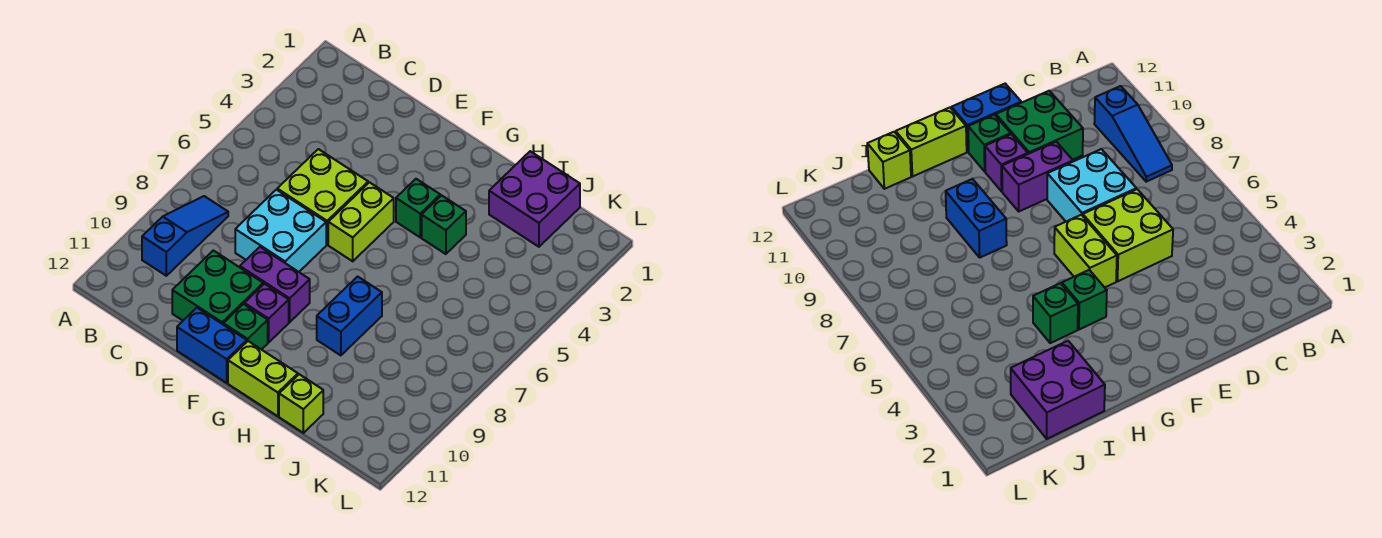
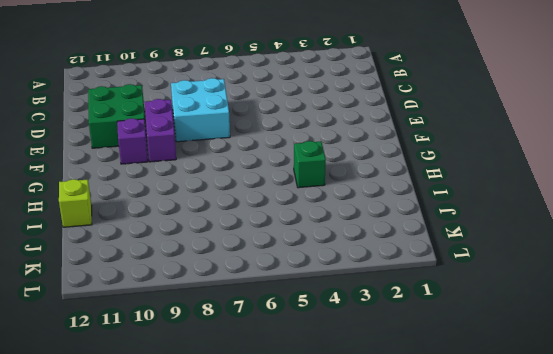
none -> blue 1x3 slope [142,196,228,276]
none -> lime 2x2 brick [277,149,368,245]
none -> blue 1x2 brick [177,308,247,383]

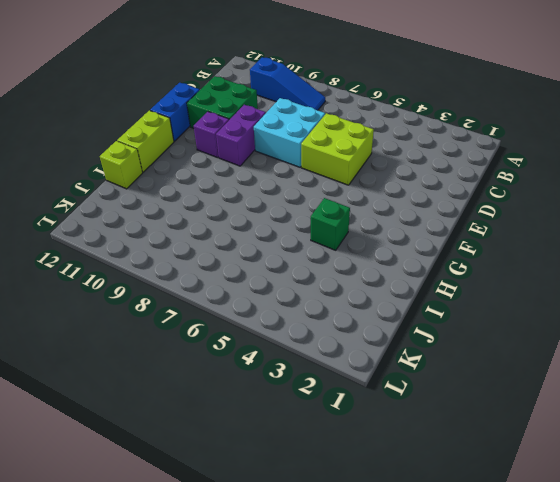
none -> lime 1x2 brick [328,182,394,261]
none -> green 1x1 brick [223,304,268,350]
none -> green 1x1 brick [396,179,440,237]

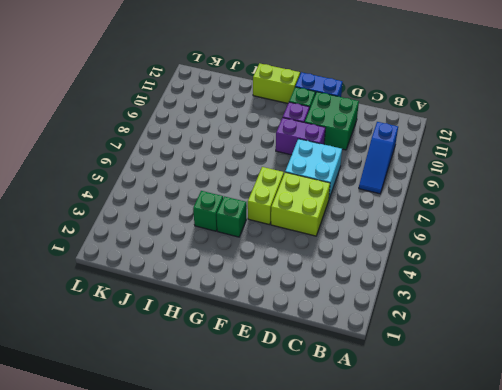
none -> blue 1x2 brick [317,277,382,355]
none -> purple 2x2 brick [489,151,580,247]
none -> lime 1x1 brick [279,374,323,433]

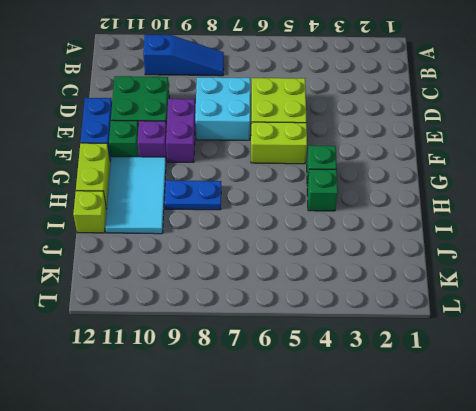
cyan 2x3 tile [105,156,166,234] -> none
blue 1x2 plate [165,180,221,210] -> blue 1x2 brick [317,277,382,355]
none -> purple 2x2 brick [489,151,580,247]

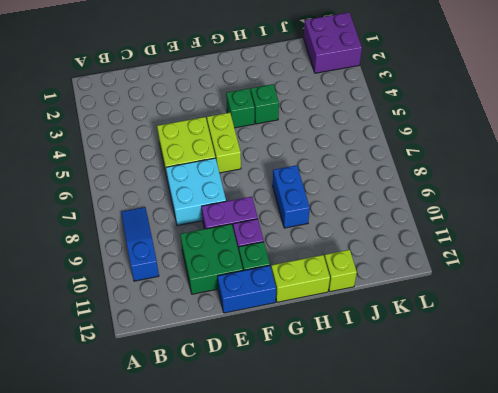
purple 2x2 brick [304,12,362,73] -> purple 2x2 brick moved to [489,151,580,247]

